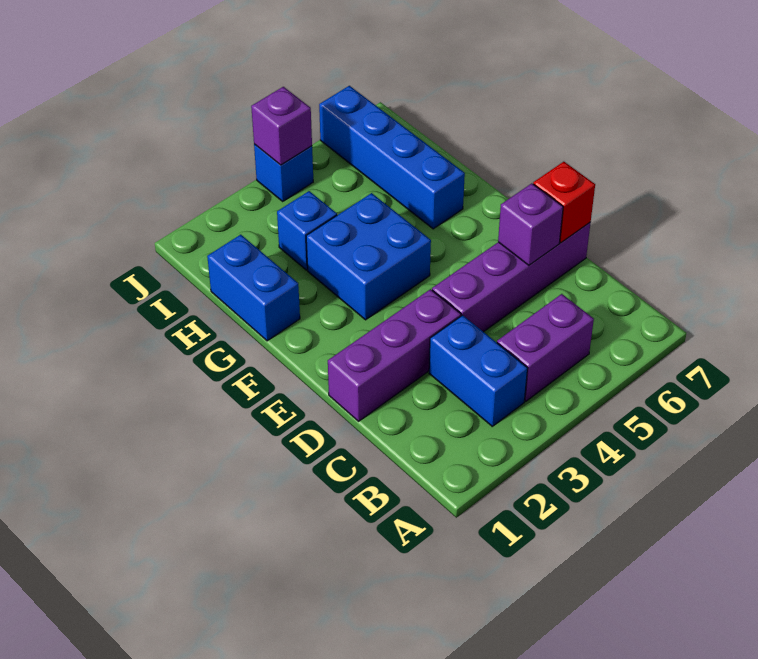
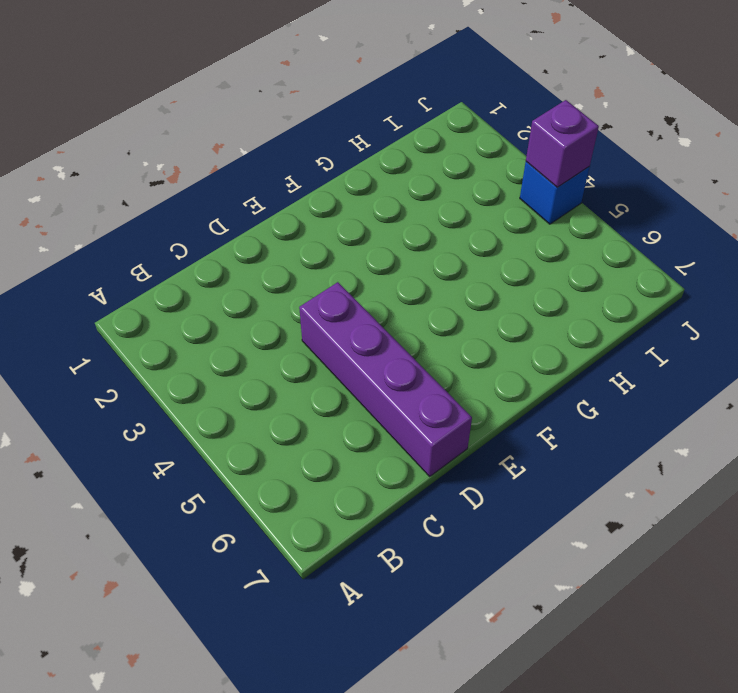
none -> blue 1x2 brick [429,315,528,426]
none -> purple 1x2 brick [497,294,594,401]
none -> purple 1x3 brick [328,289,461,421]

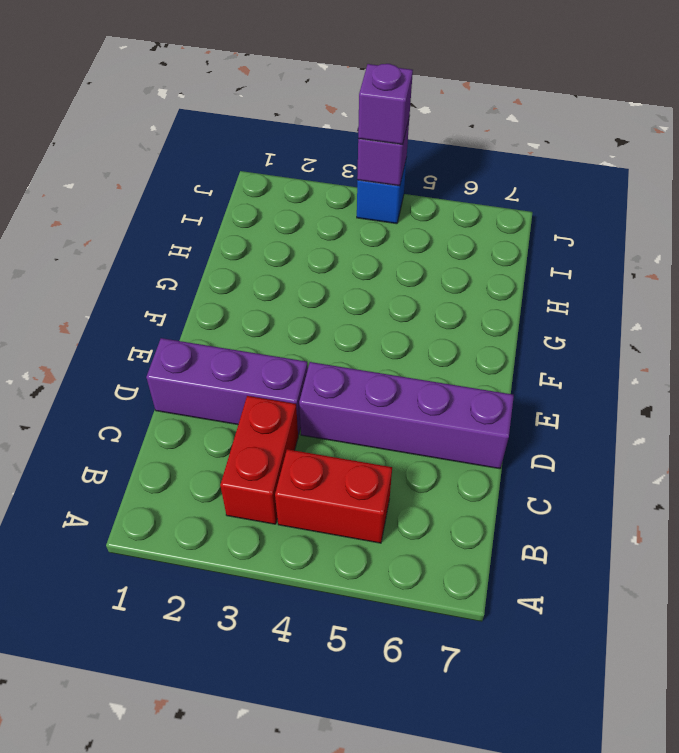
red 1x2 brick [220,396,298,524] -> blue 1x2 brick [429,315,528,426]
red 1x2 brick [275,449,392,543] -> purple 1x2 brick [497,294,594,401]
purple 1x1 brick [358,64,413,145] -> purple 1x1 brick moved to [498,183,563,265]
none -> blue 2x2 brick [306,193,431,320]
none -> blue 1x2 brick [207,235,300,341]
none -> blue 1x4 brick [319,86,465,229]

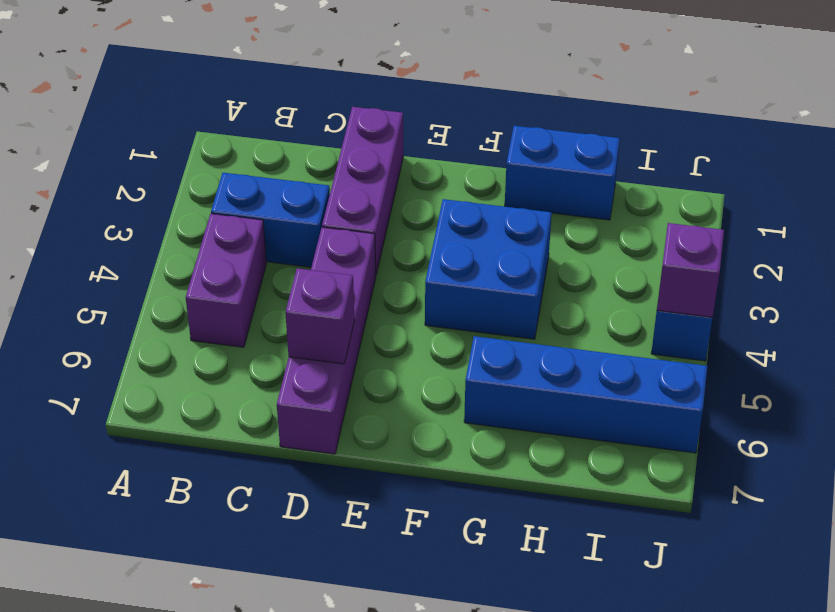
none -> blue 1x1 brick [277,191,337,270]
none -> red 1x1 brick [533,162,595,243]

